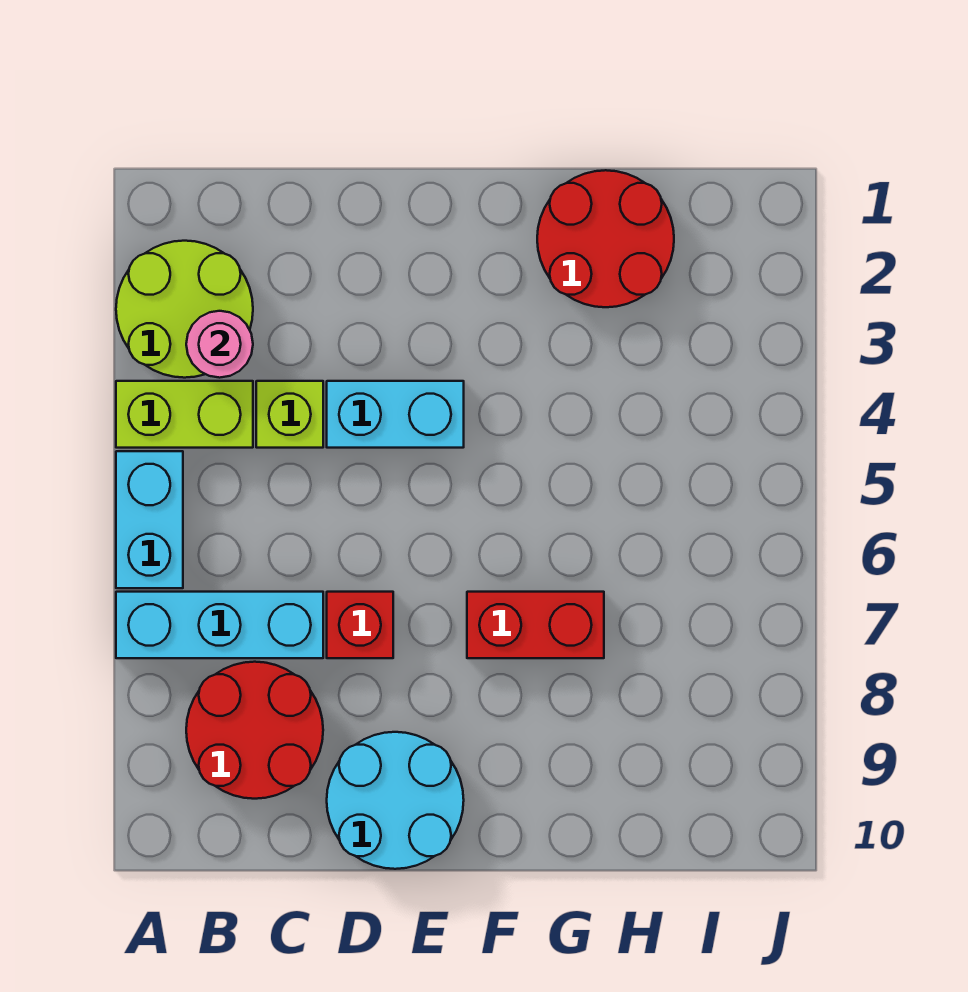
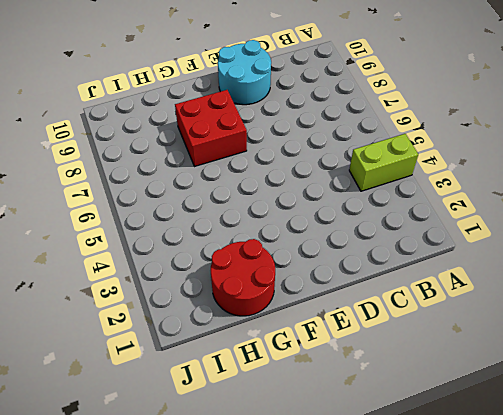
red 2x2 brick [175,90,247,166] -> red 1x2 brick [467,592,604,658]
none -> lime 2x2 round brick [116,241,253,378]
none -> cyan 1x2 brick [116,451,183,588]
none -> cyan 1x3 brick [116,592,323,658]

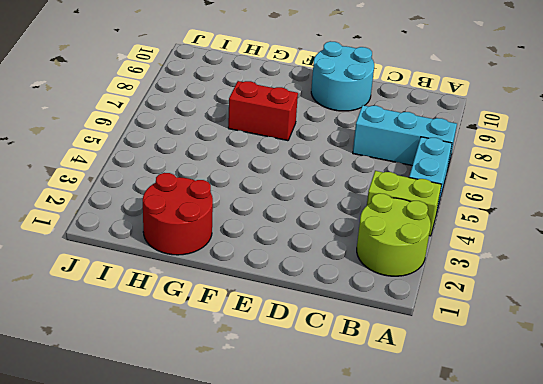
none -> red 2x2 round brick [186,662,323,799]
none -> lime 1x1 brick [256,381,323,448]
none -> cyan 1x2 brick [327,381,464,448]

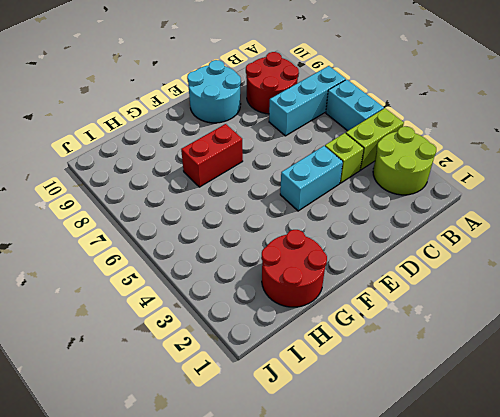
none -> red 1x1 brick [327,592,393,658]
none -> pink 1x1 round brick [186,311,253,378]

